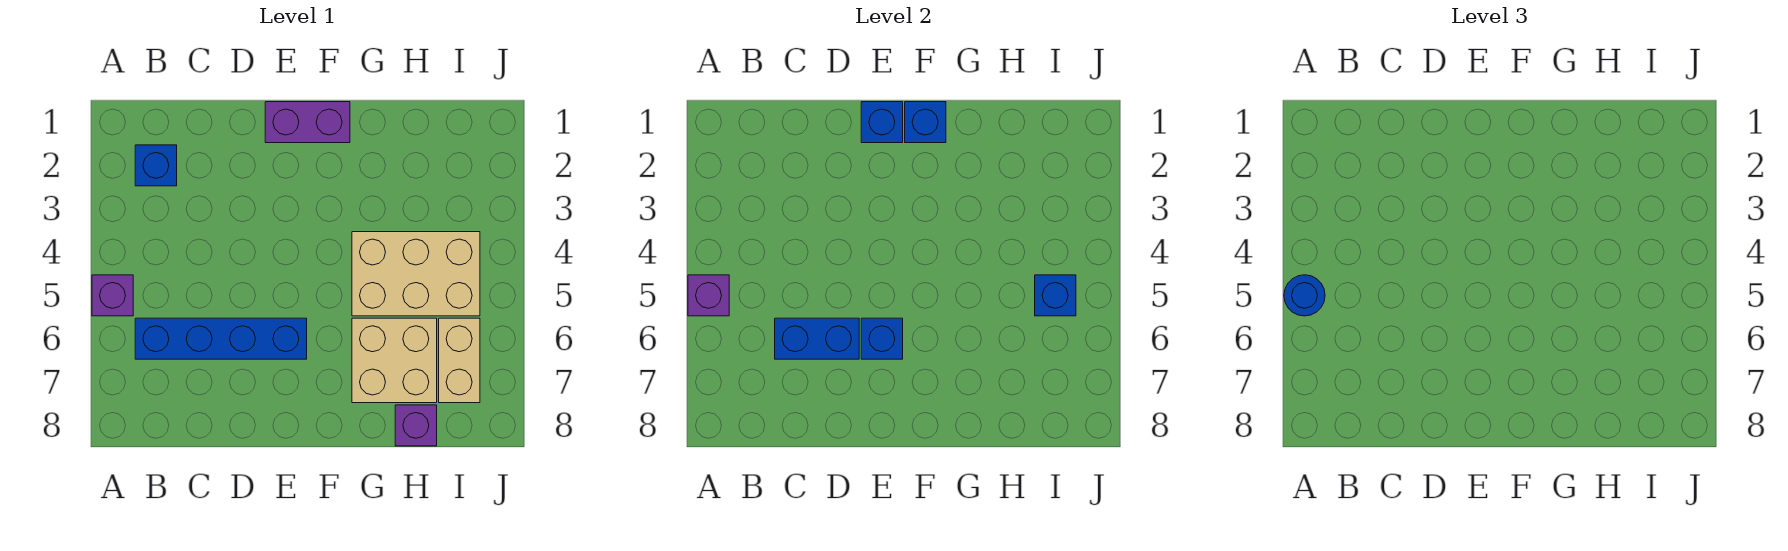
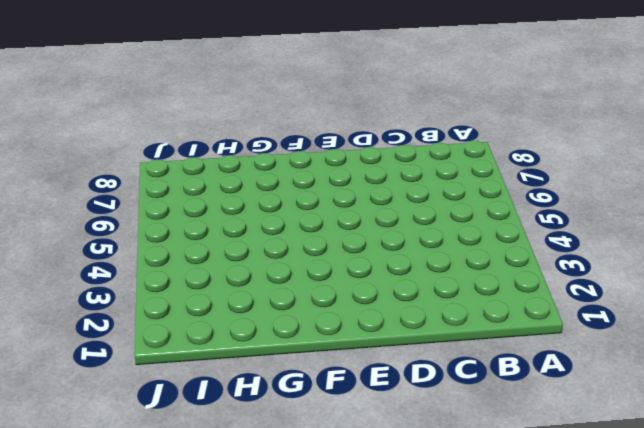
none -> purple 1x1 brick [92,275,133,316]
none -> blue 1x1 brick [135,145,177,186]
none -> blue 1x4 brick [135,318,307,359]

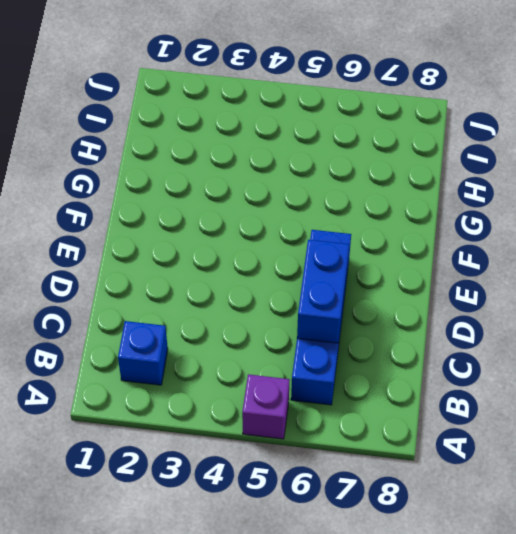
none -> purple 1x2 brick [265,102,350,143]
none -> tan 2x3 brick [352,232,480,316]
none -> tan 2x2 brick [352,318,437,403]

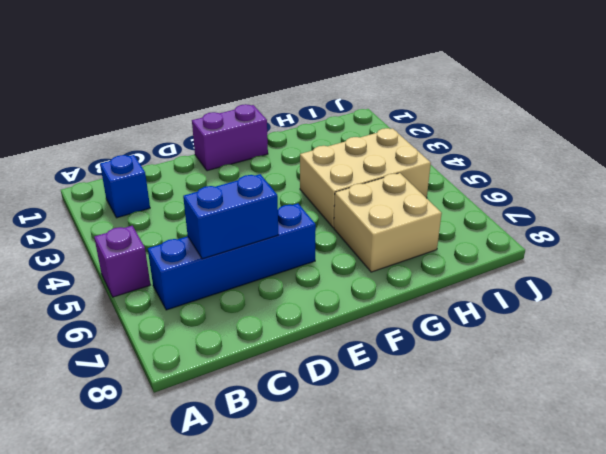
none -> purple 1x1 brick [395,405,437,446]
none -> tan 1x2 brick [439,318,480,403]
none -> purple 1x1 brick [688,275,729,316]

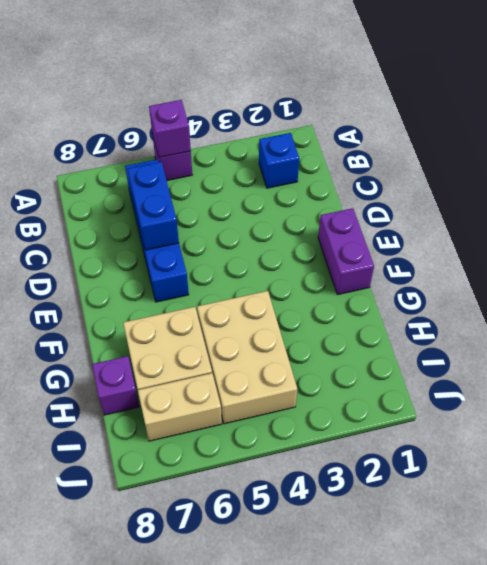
none -> blue 1x1 brick [861,102,903,143]
none -> blue 1x1 brick [861,318,903,359]
none -> blue 1x1 brick [905,102,946,143]

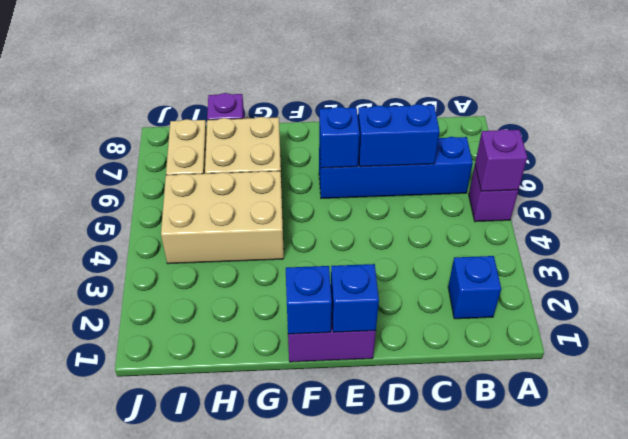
none -> blue 1x1 brick [1035,275,1076,316]
none -> blue 1x1 round brick [1284,275,1325,316]

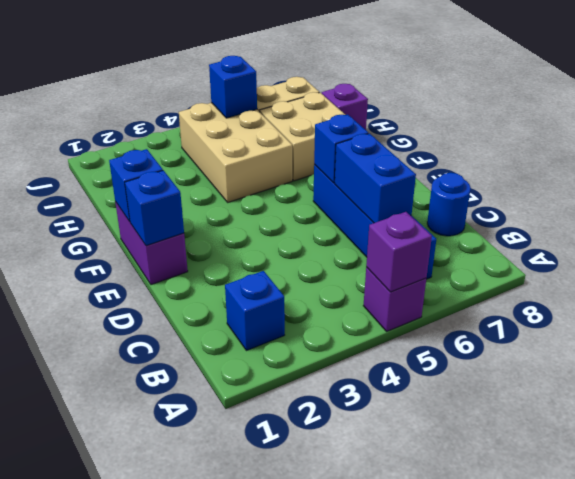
blue 1x1 round brick [427,173,471,236] -> blue 1x1 round brick moved to [1284,275,1325,316]

